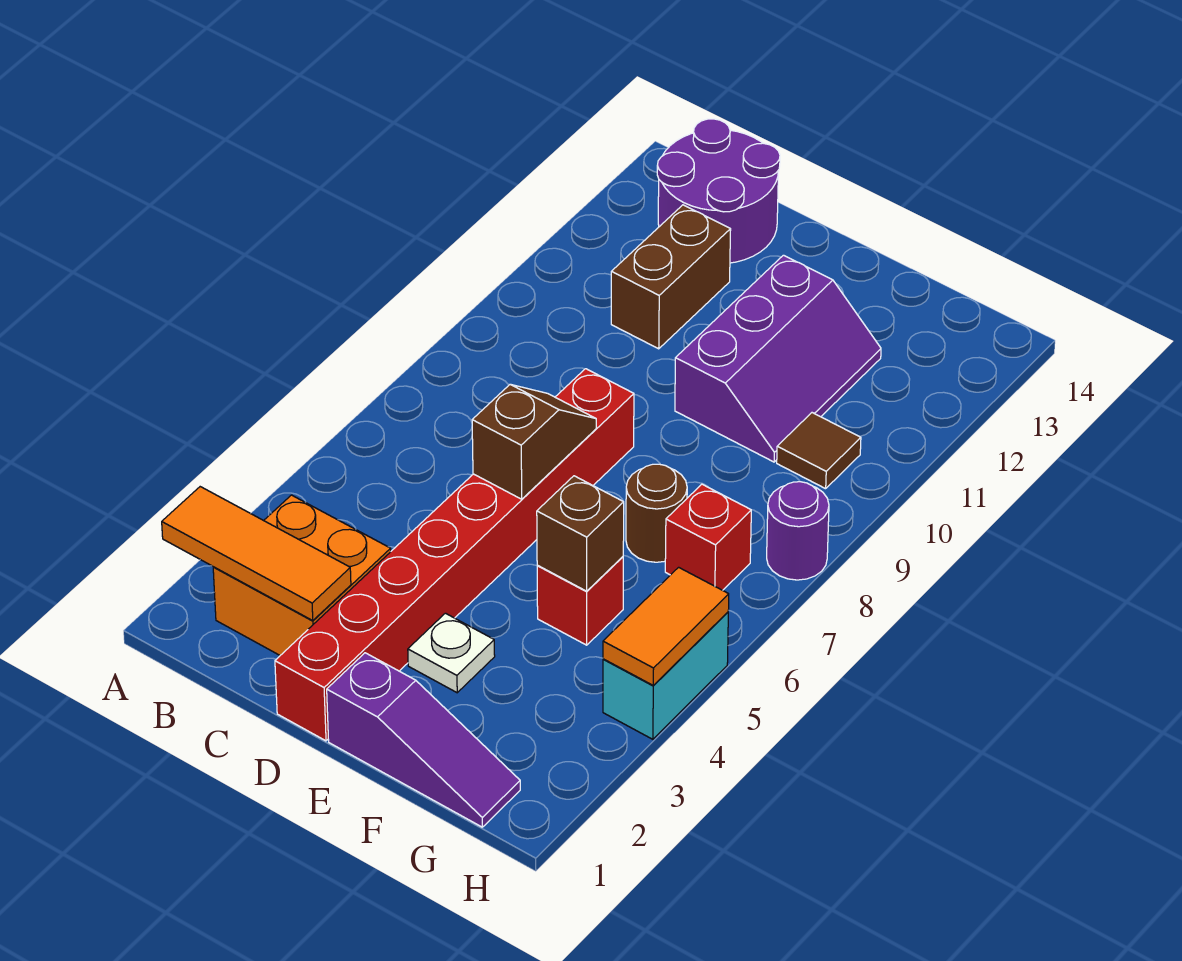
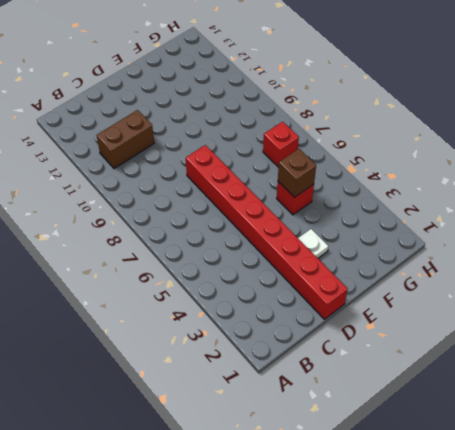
brown 1x2 brick [97,110,154,169] -> brown 1x2 brick turned to [611,205,731,349]
none -> orange 2x2 brick [213,495,391,655]
none -> purple 2x2 round brick [657,119,780,263]
none -> purple 1x3 slope [327,653,520,827]

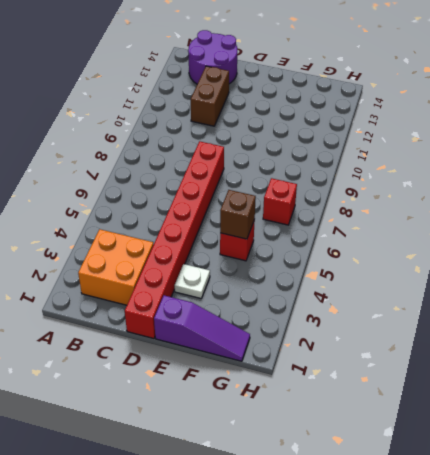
none -> purple 2x3 slope [675,255,881,462]
none -> brown 1x1 round brick [626,464,687,562]
none -> brown 1x1 tile [777,413,861,489]

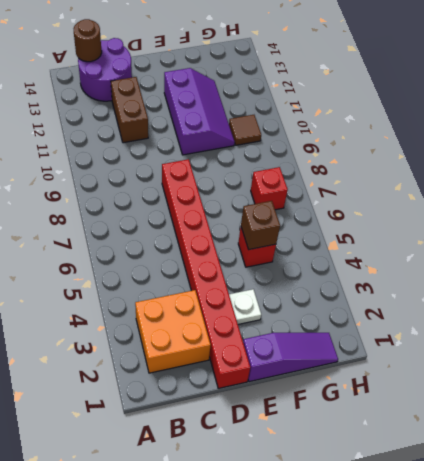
brown 1x1 round brick [74,19,102,62] -> brown 1x1 round brick moved to [626,464,687,562]
none -> cyan 1x2 brick [603,612,728,739]
none -> purple 1x1 round brick [767,482,829,580]
none -> orange 1x3 tile [162,487,351,620]

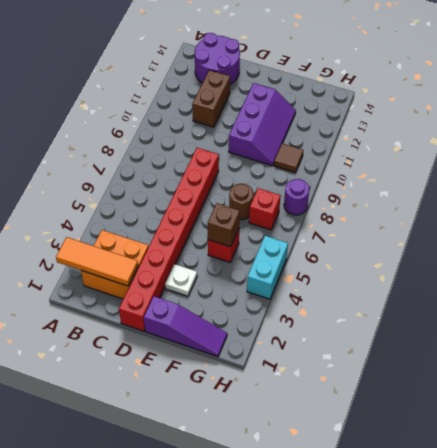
none -> brown 1x2 slope [472,384,596,499]
none -> orange 1x2 tile [603,567,729,686]

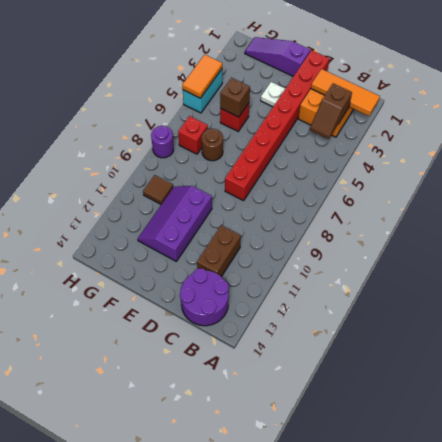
brown 1x2 slope [310,83,352,139] -> brown 1x2 slope moved to [472,384,596,499]

